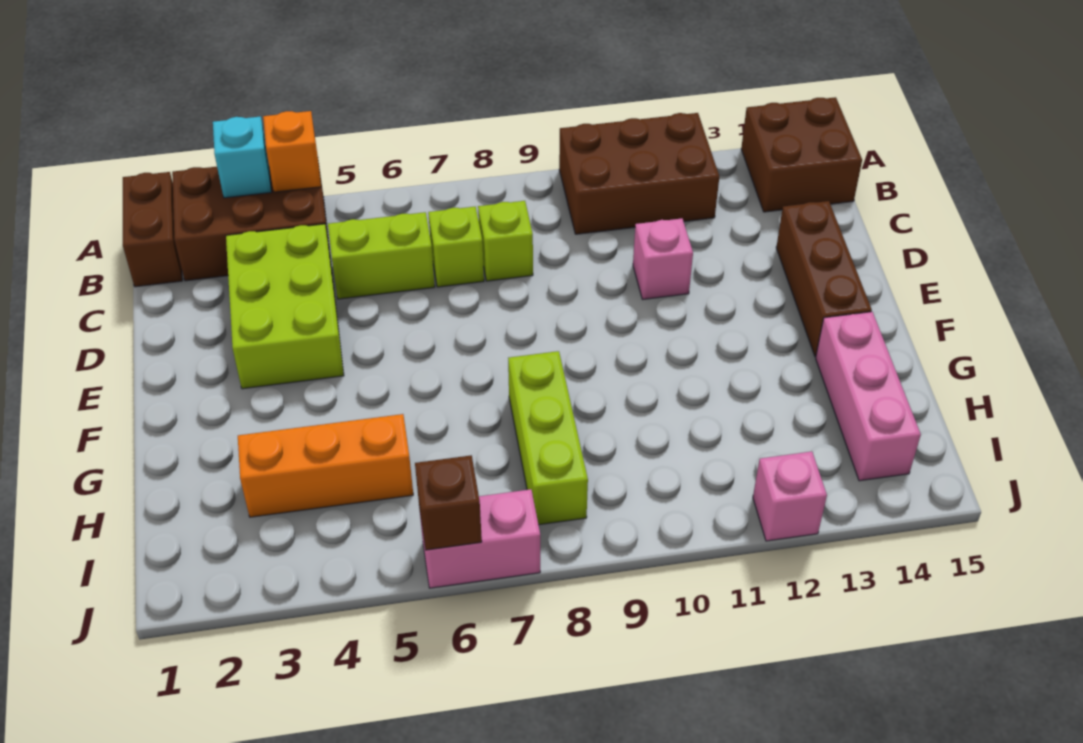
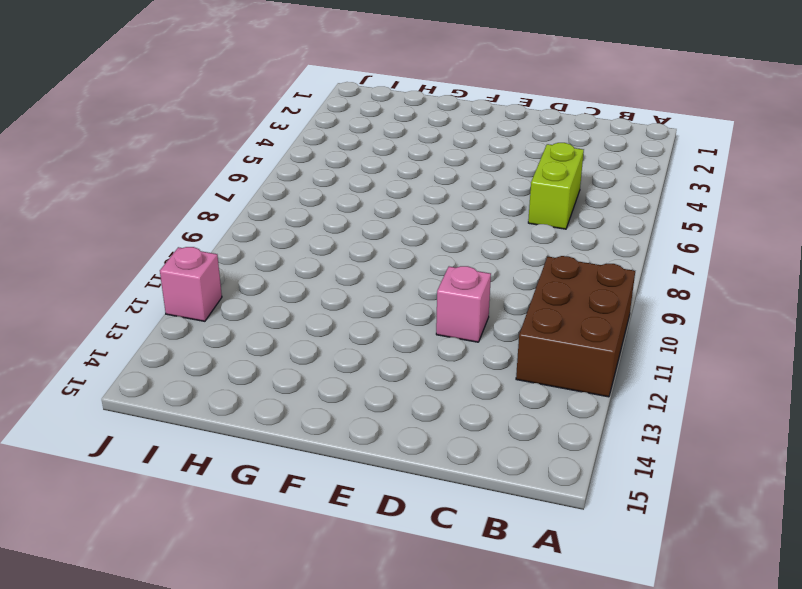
none -> brown 1x2 brick [123,172,182,287]
none -> brown 2x3 brick [172,162,330,281]
none -> brown 2x2 brick [741,97,862,212]

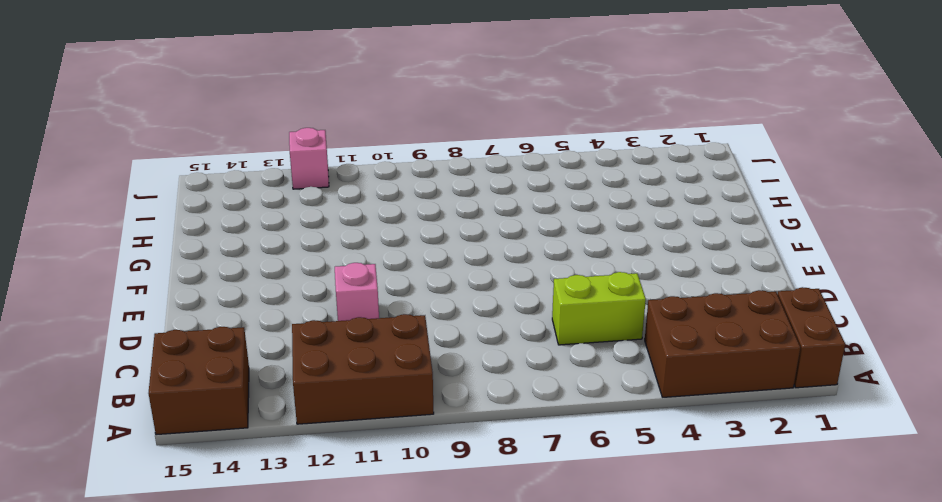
none -> lime 2x3 brick [226,224,344,389]
none -> lime 1x1 brick [428,207,484,287]
none -> lime 1x1 brick [478,201,533,281]

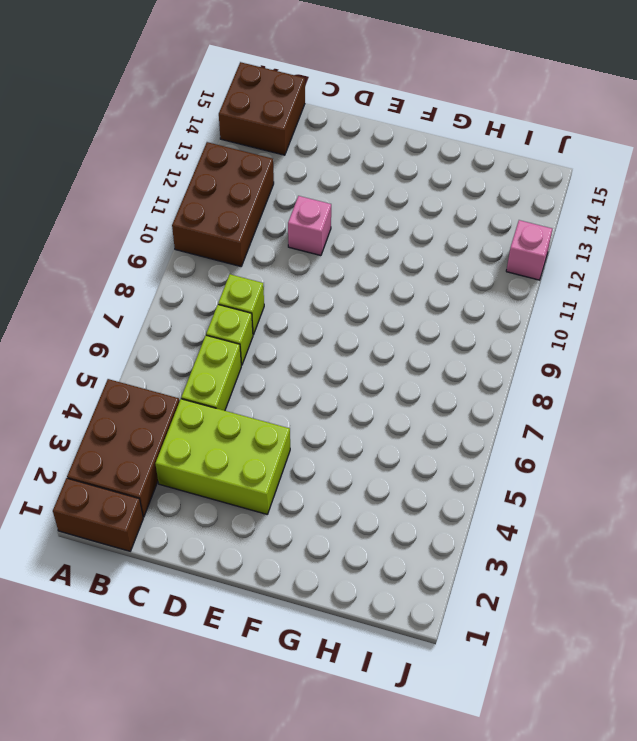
none -> brown 1x3 brick [776,201,872,356]
none -> lime 1x3 brick [508,351,588,525]
none -> pink 1x3 brick [816,312,921,481]

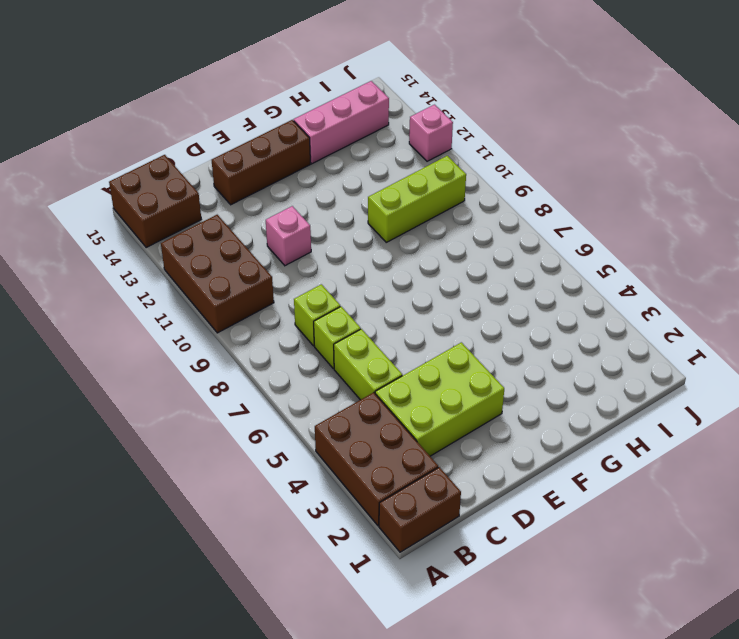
lime 1x3 brick [368,156,466,242] -> lime 1x3 brick moved to [508,351,588,525]
none -> orange 1x3 brick [238,414,413,517]
none -> pink 1x2 brick [419,489,540,588]
none -> cyan 1x1 brick [213,116,271,198]

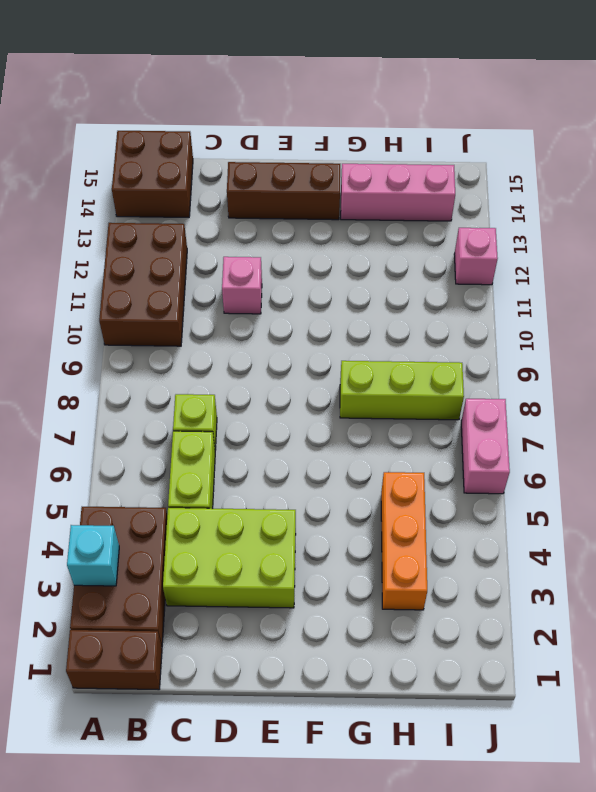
none -> lime 1x1 brick [478,201,533,281]
none -> orange 1x1 brick [263,111,321,192]
none -> brown 1x1 brick [415,455,482,550]

